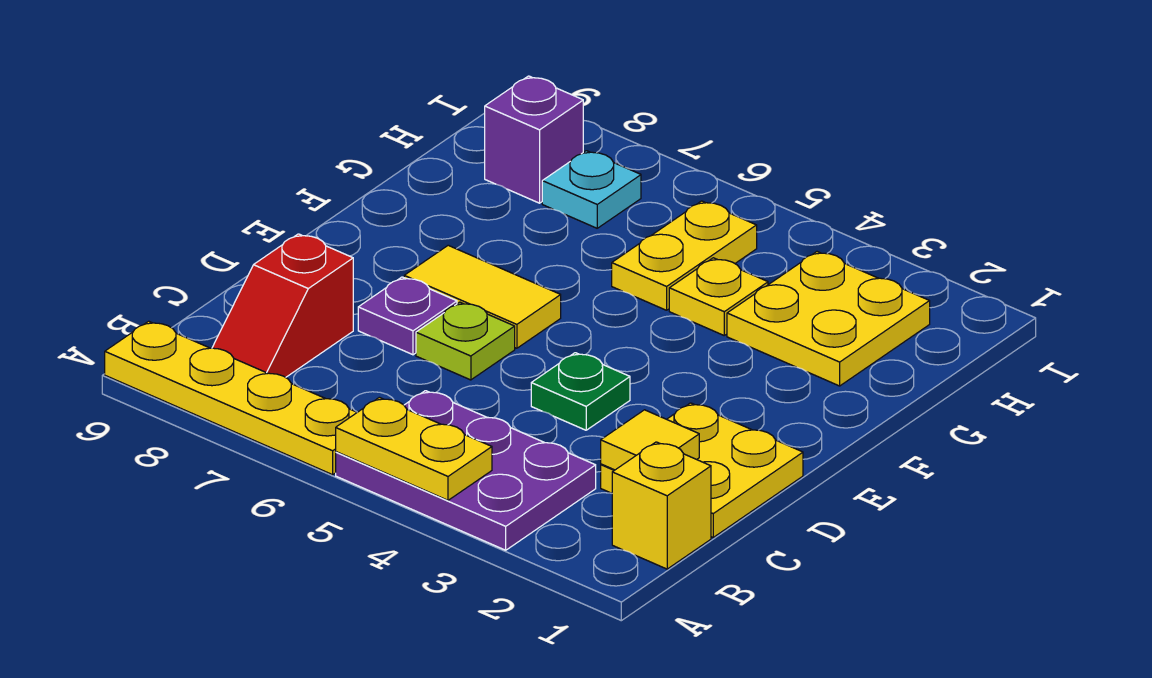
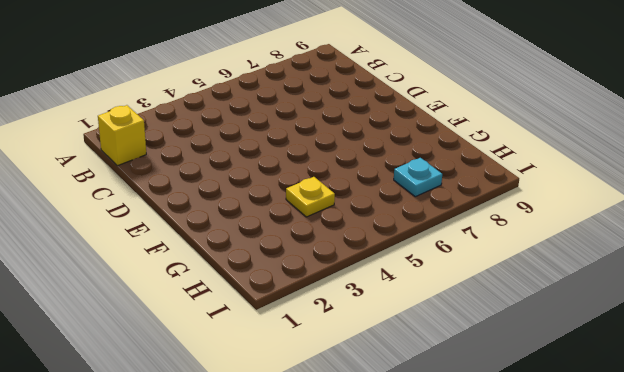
none -> purple 2x3 plate [336,391,596,550]
none -> yellow 1x4 plate [105,321,357,475]
none -> red 1x2 slope [212,234,353,377]

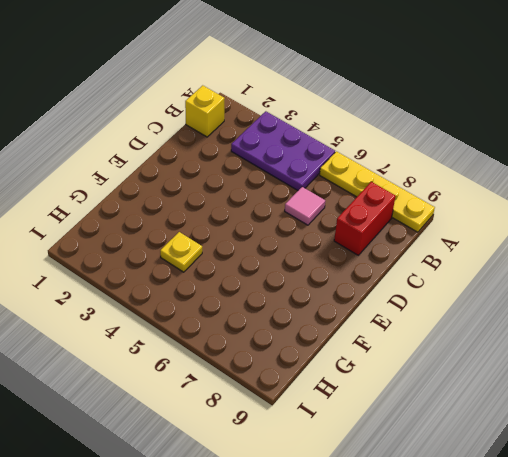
red 1x2 brick [334,182,396,255] -> red 1x2 slope [212,234,353,377]
pink 1x1 tile [285,187,325,225] -> none
none -> yellow 2x2 plate [601,403,803,537]
none -> green 1x1 plate [531,353,630,430]
none -> lime 1x1 plate [416,302,515,380]

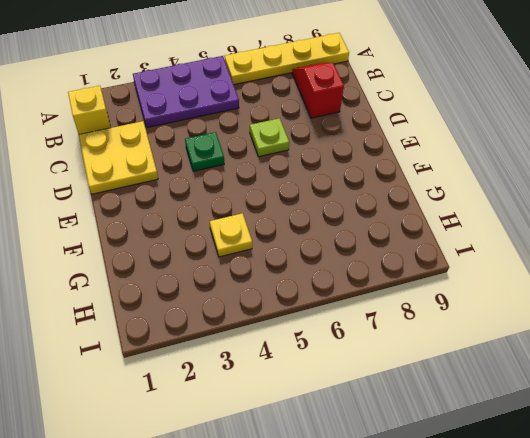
none -> purple 1x1 plate [358,277,457,355]
none -> yellow 1x2 tile [404,245,561,348]
none -> yellow 2x2 plate [727,252,930,386]

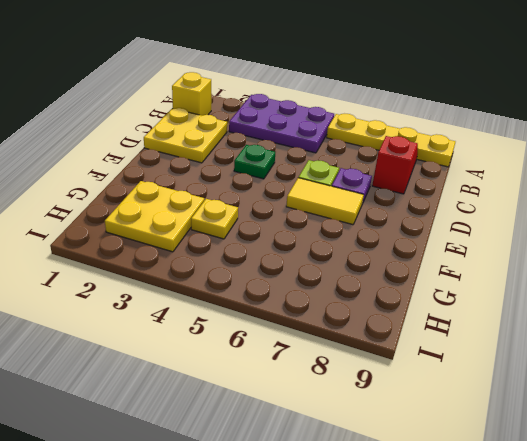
none -> yellow 1x2 plate [612,201,757,310]
none -> cyan 1x1 plate [542,151,641,228]
none -> purple 1x1 brick [485,76,583,203]

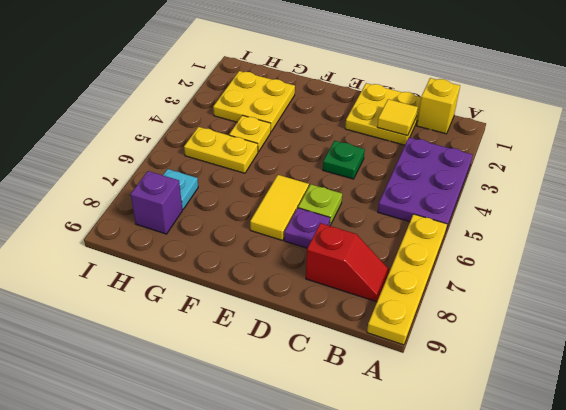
none -> yellow 1x2 plate [336,397,492,500]

